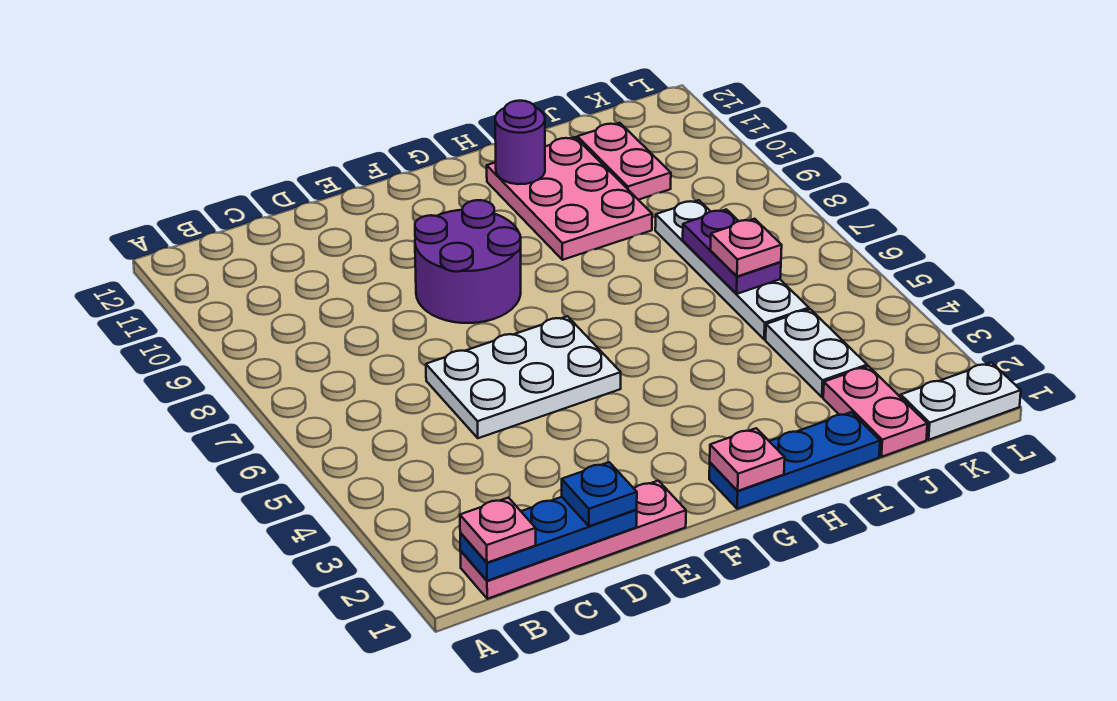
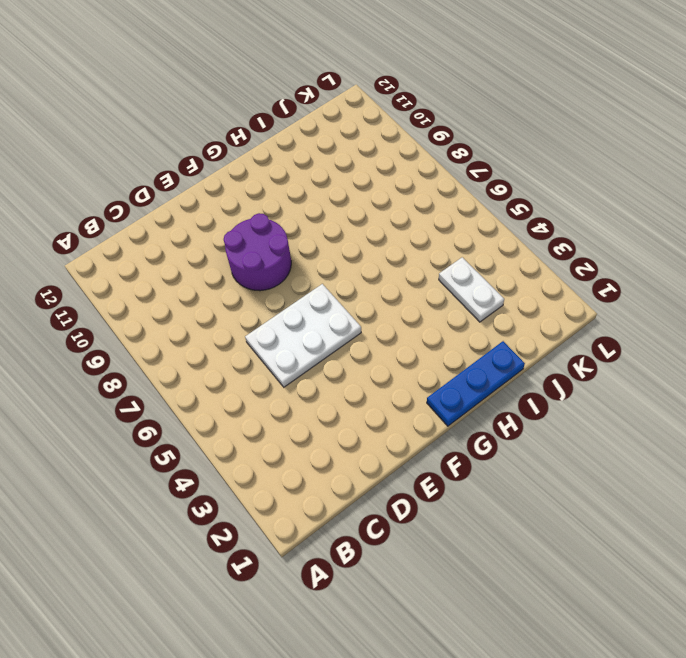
none -> pink 1x4 plate [461,481,686,599]
none -> pink 2x3 plate [487,137,652,260]
none -> pink 1x2 plate [823,366,927,457]

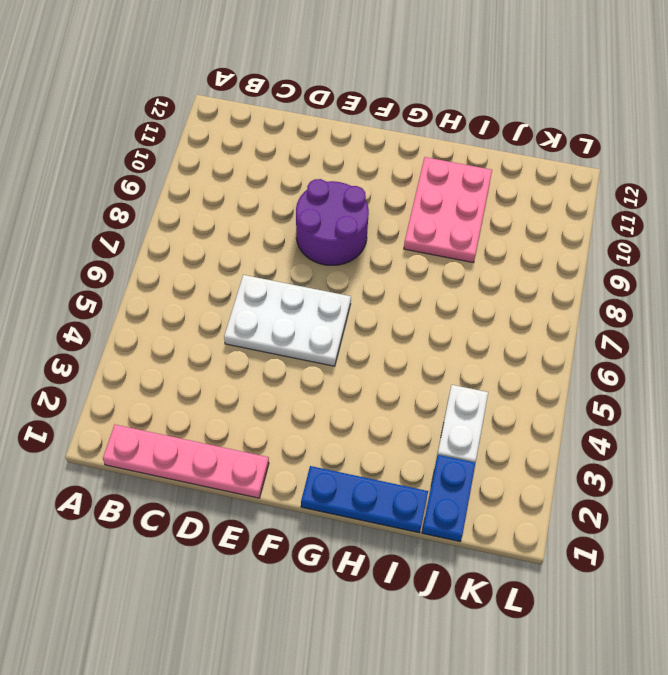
blue 1x2 plate [422,455,475,541] -> pink 1x2 plate [823,366,927,457]
none -> white 1x4 plate [655,200,809,339]
none -> pink 1x2 plate [577,123,671,200]
none -> white 1x2 plate [901,362,1021,440]

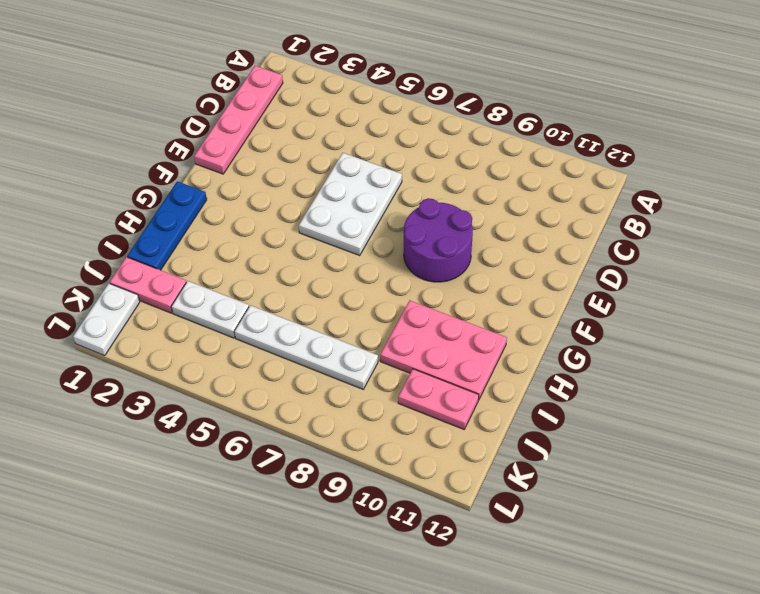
none -> blue 1x3 plate [460,497,637,581]
none -> pink 1x1 plate [710,428,785,491]
none -> purple 1x1 round brick [495,101,545,184]

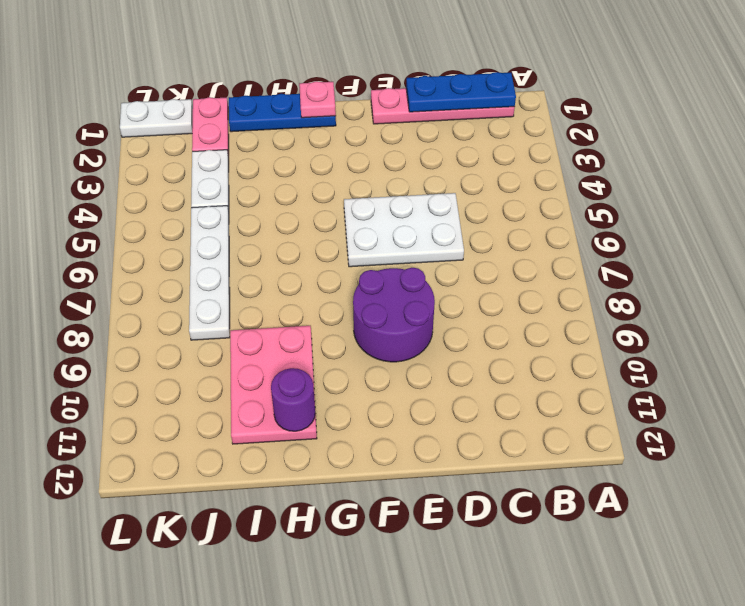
none -> pink 1x2 plate [577,123,671,200]
none -> purple 1x2 plate [683,209,781,294]
none -> pink 1x1 plate [460,497,536,563]

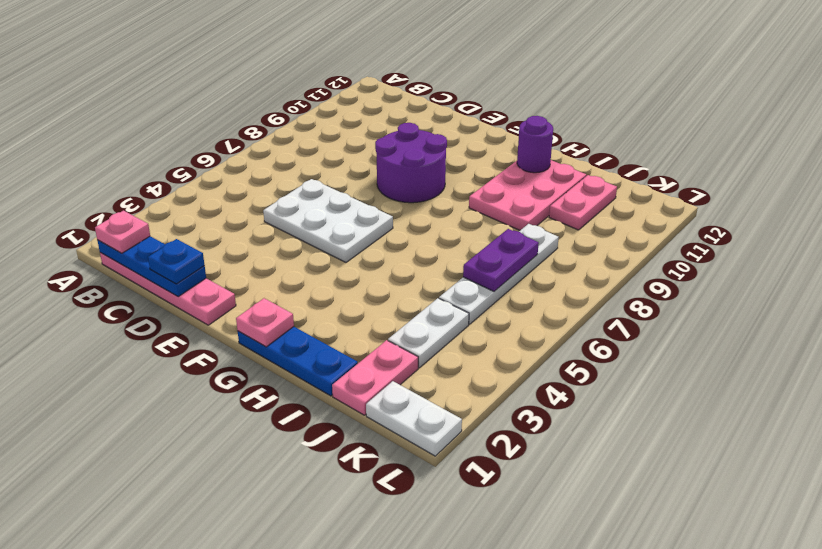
none -> pink 1x1 plate [710,219,782,276]

